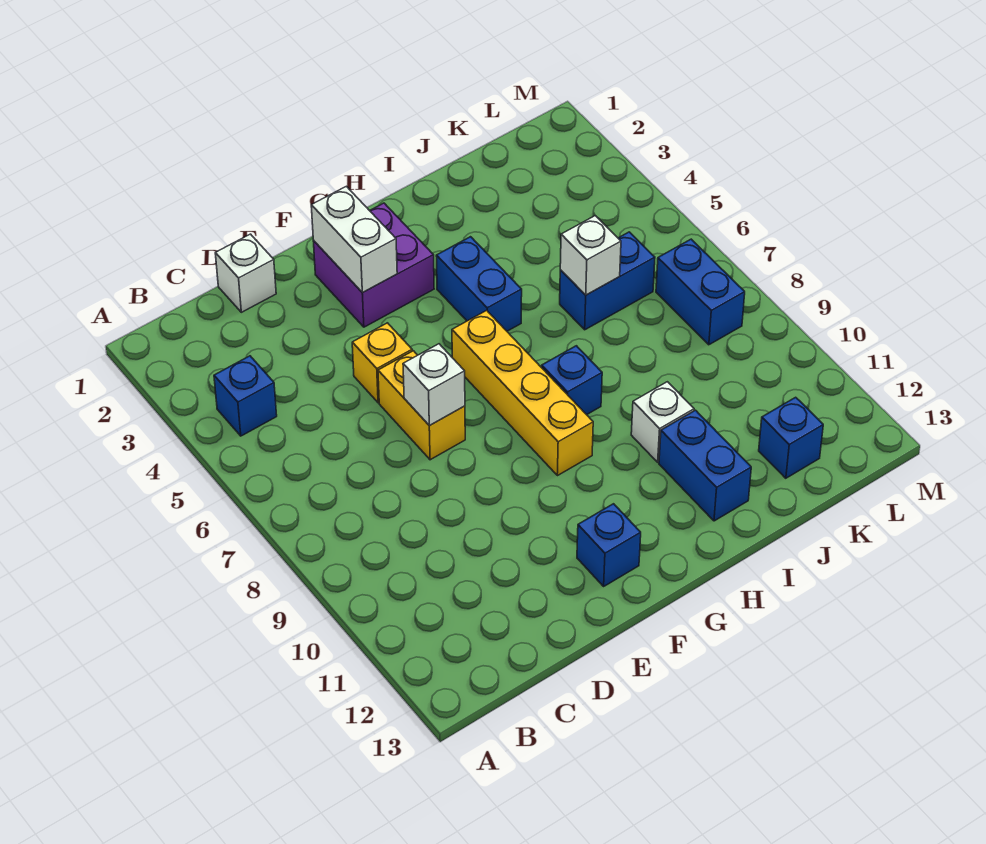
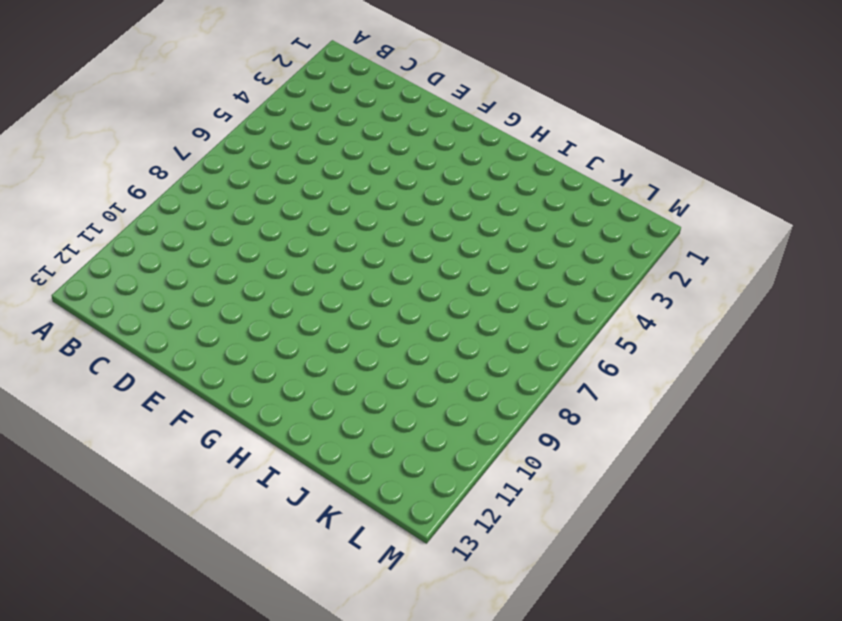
none -> blue 1x1 brick [214,356,277,436]
none -> white 1x1 brick [215,234,276,312]
none -> yellow 1x1 brick [352,323,412,403]

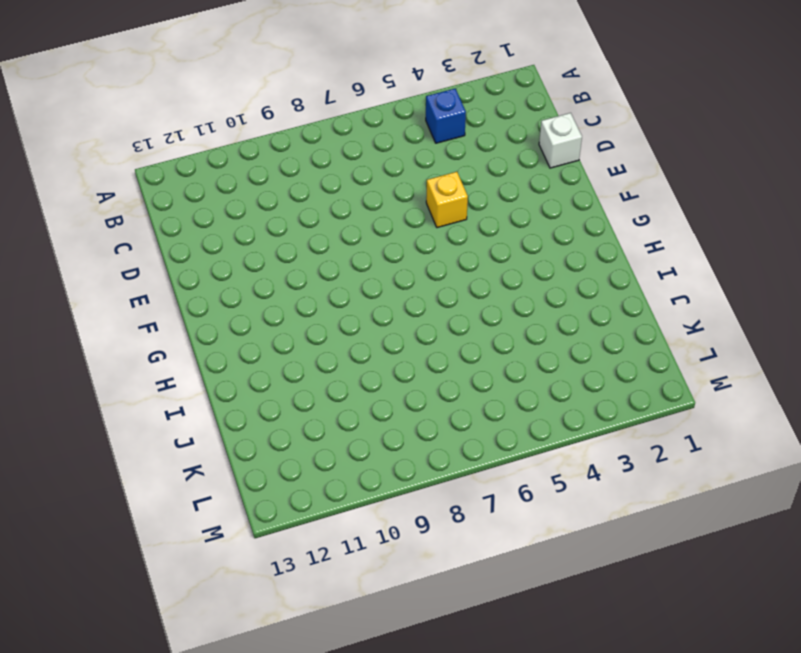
none -> yellow 1x2 brick [378,351,465,460]
none -> purple 2x2 brick [313,203,434,327]
none -> blue 1x1 brick [577,504,641,586]

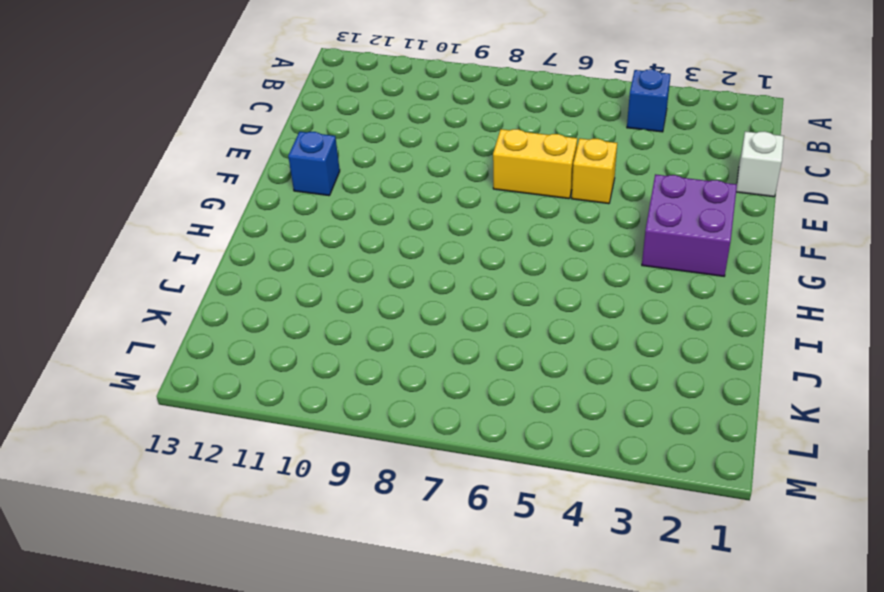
none -> yellow 1x4 brick [452,310,593,476]
none -> blue 1x2 brick [436,237,522,331]
none -> blue 1x1 brick [542,346,602,415]

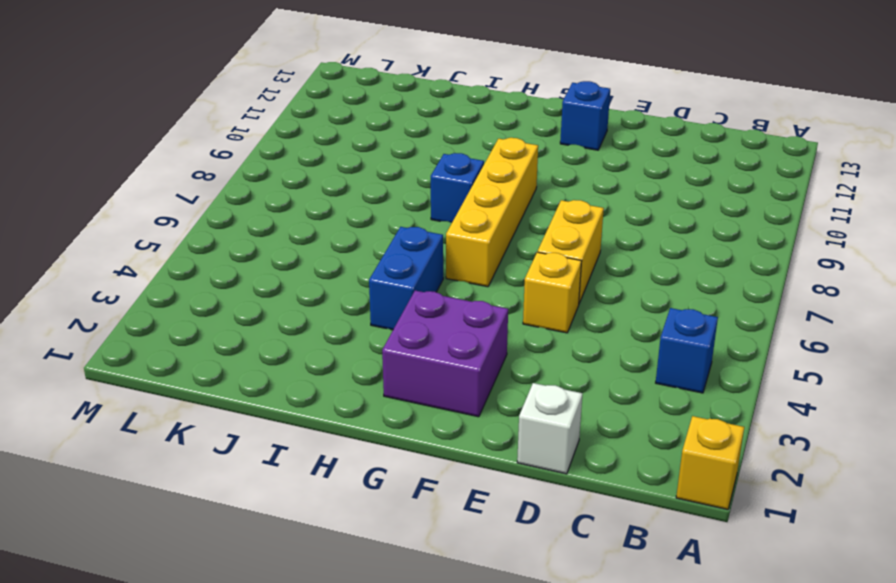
yellow 1x1 brick [676,416,744,509] -> none
none -> white 1x1 brick [631,382,694,462]
none -> blue 1x2 brick [659,410,751,521]
none -> blue 1x2 brick [560,232,655,330]

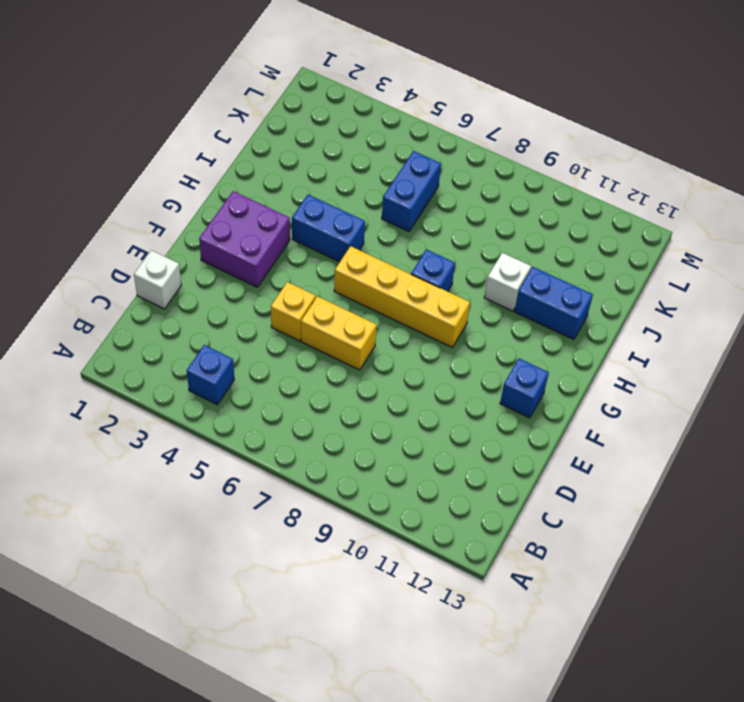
none -> blue 1x1 brick [759,397,823,478]
none -> blue 1x2 brick [656,239,745,345]
none -> white 1x1 brick [403,344,465,426]

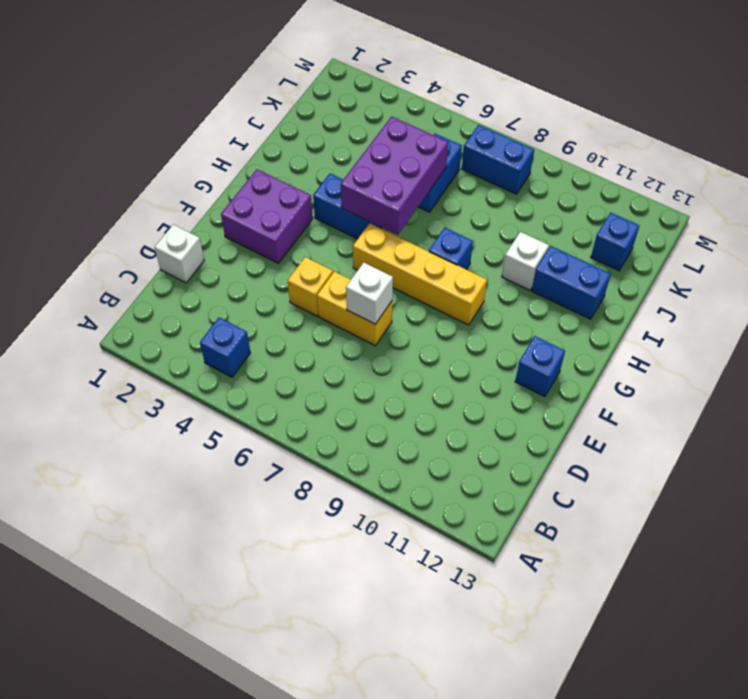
purple 2x3 brick [341,116,448,235] -> white 1x1 brick [560,216,621,295]
none -> white 1x2 brick [311,186,397,293]

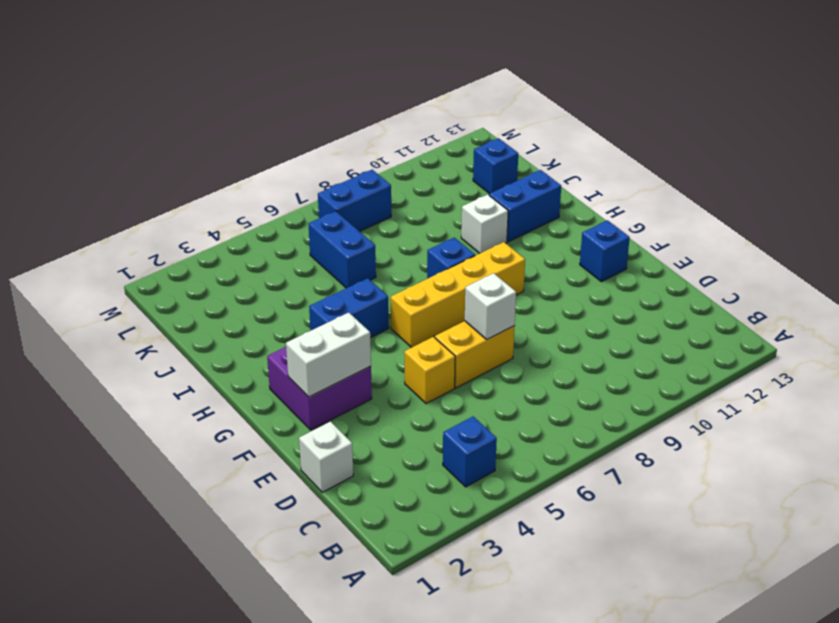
none -> white 1x1 brick [560,216,621,295]

